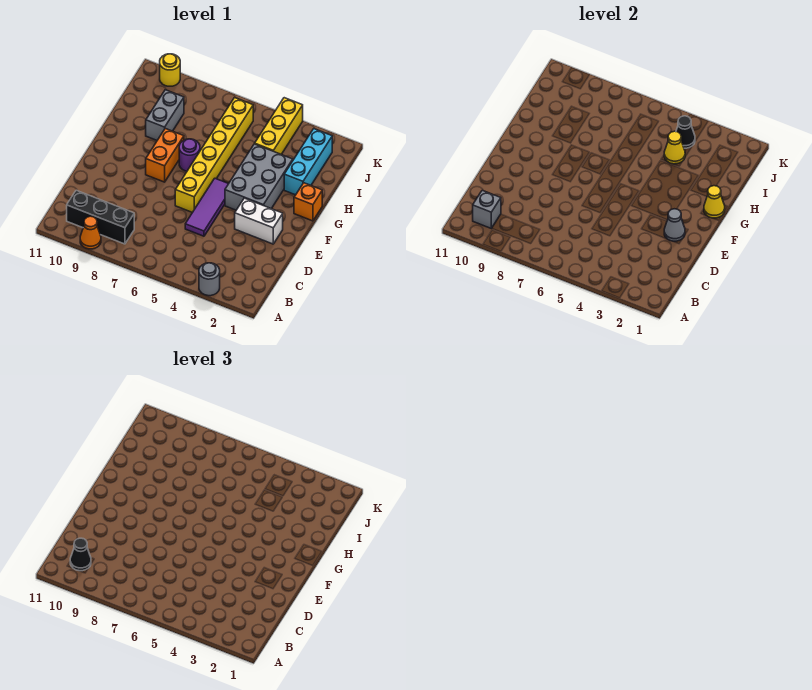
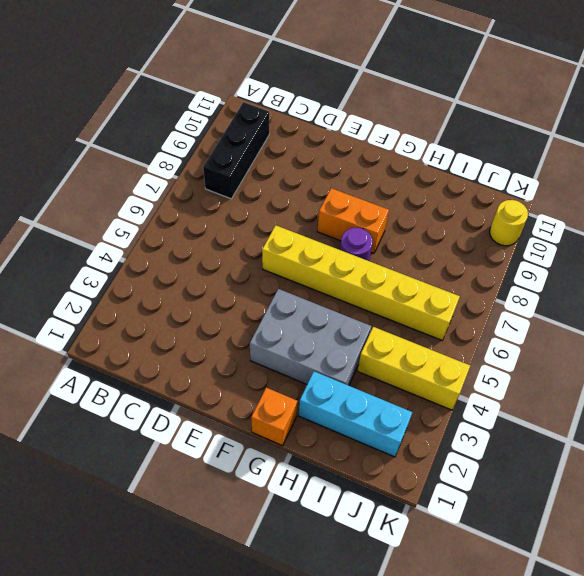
none -> grey 1x1 round brick [199,263,220,296]
none -> orange 1x1 cone [80,216,101,249]
none -> purple 1x3 tile [185,178,228,236]

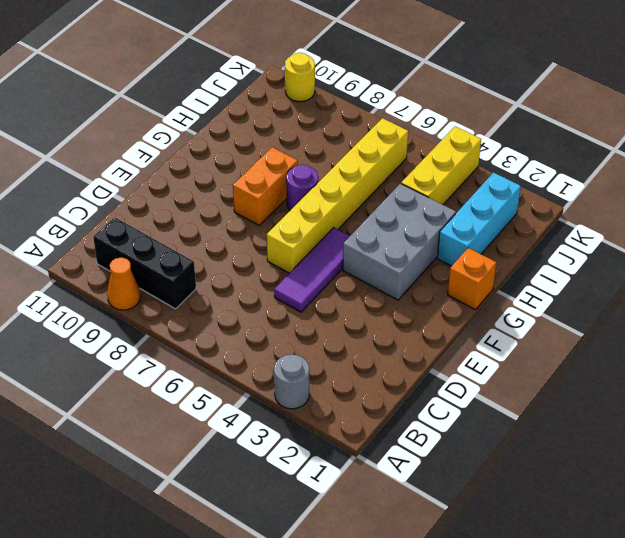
none -> white 1x2 brick [235,198,283,244]
none -> grey 1x2 brick [146,90,184,140]
none -> grey 1x1 brick [473,190,501,228]

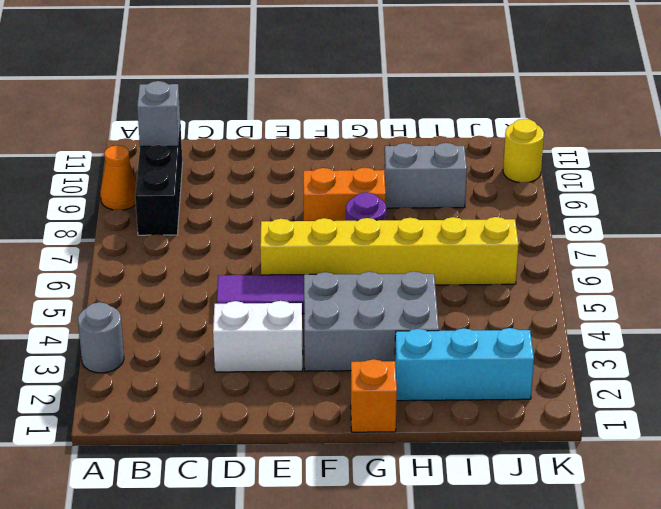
white 1x2 brick [213,301,303,372] -> white 1x2 brick turned to [235,198,283,244]
none -> yellow 1x3 brick [255,98,303,154]
none -> grey 1x1 cone [664,209,685,241]
none -> yellow 1x1 cone [704,186,725,218]

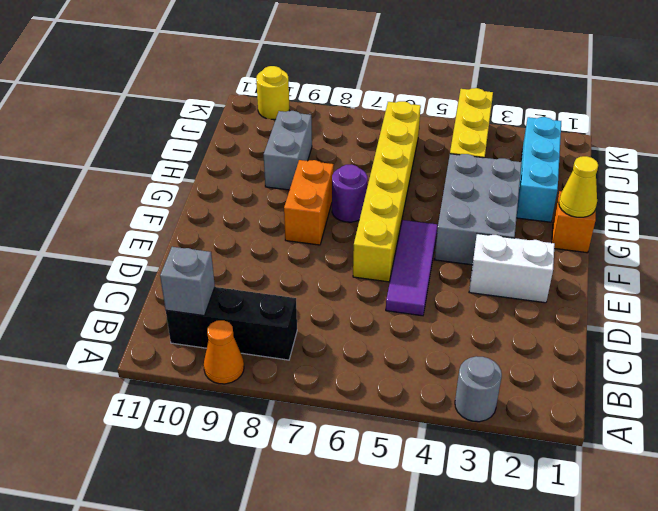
none -> grey 1x1 cone [664,209,685,241]
none -> yellow 1x1 cone [664,131,685,164]
none -> black 1x1 cone [676,116,695,148]

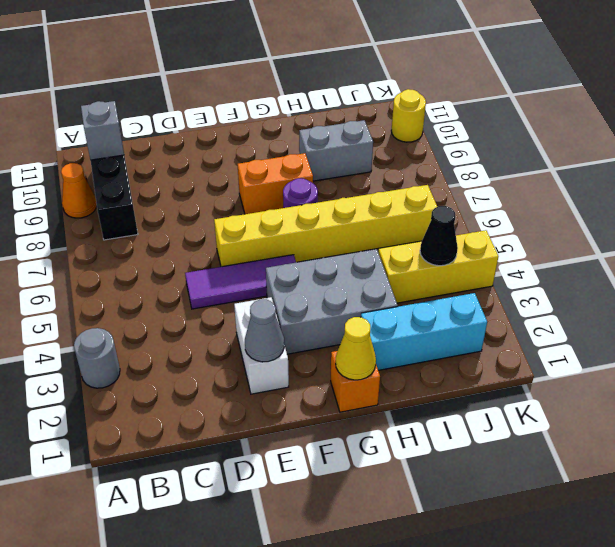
none -> yellow 1x1 cone [664,131,685,164]
none -> black 1x1 cone [70,538,91,571]

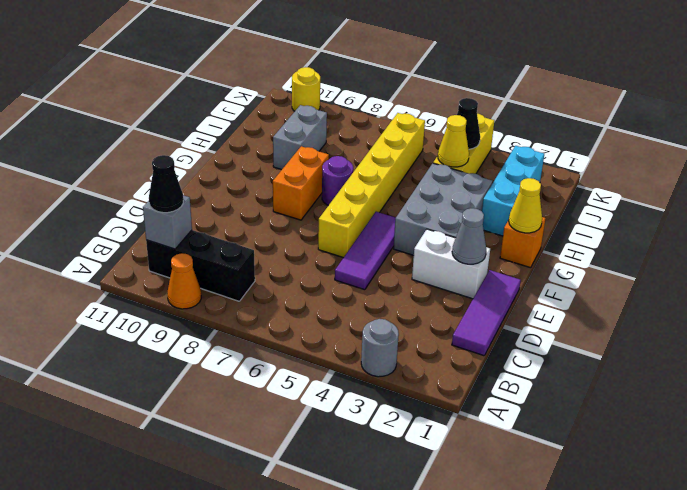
purple 1x3 tile [452,270,521,356] -> none

